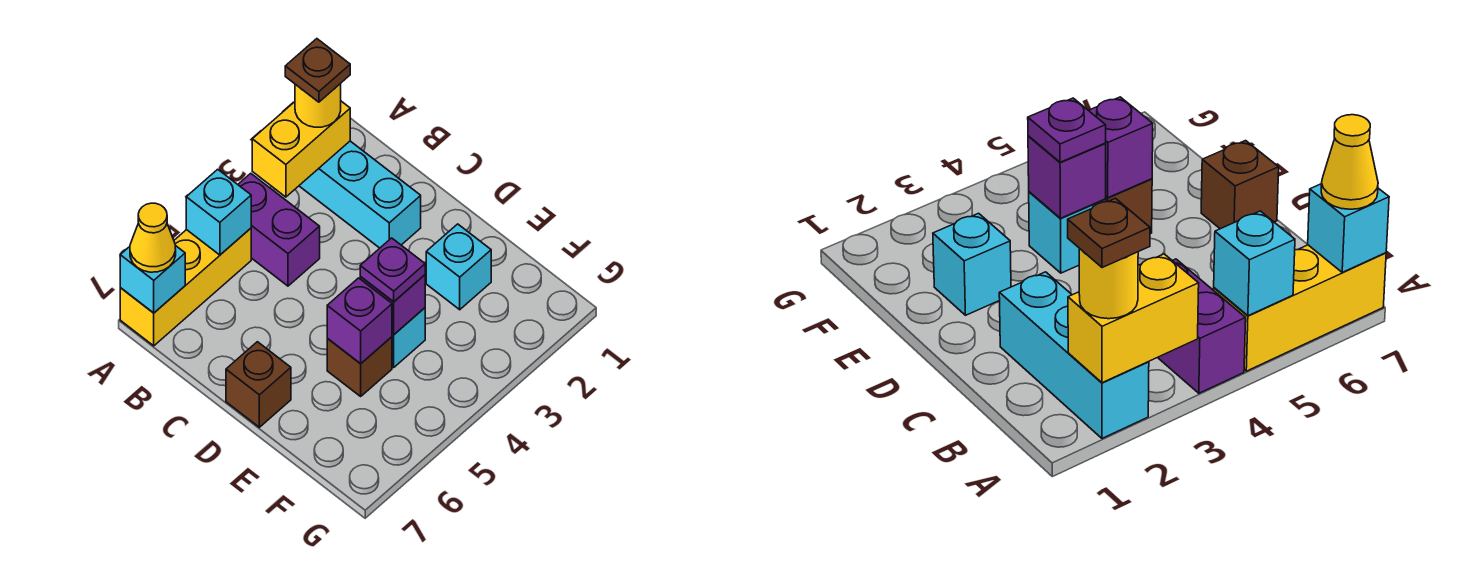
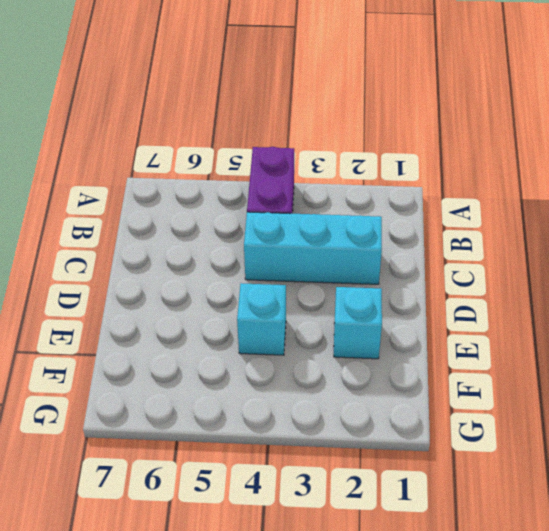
cyan 1x3 brick [244,212,382,284] -> cyan 1x3 brick turned to [299,141,421,248]
none -> yellow 1x3 brick [120,228,251,346]
none -> brown 1x1 brick [226,342,291,427]
none -> brown 1x1 brick [327,337,392,396]

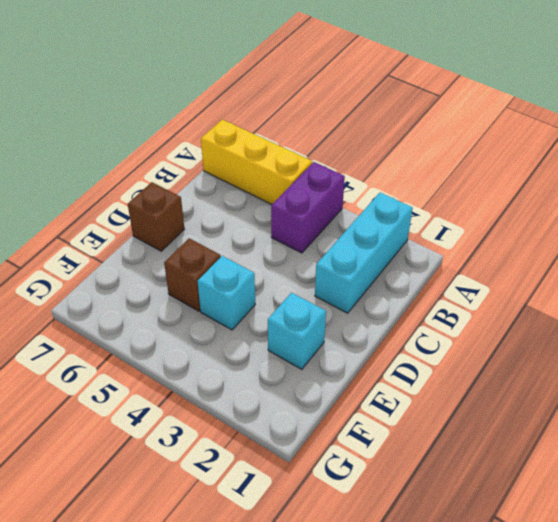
none -> yellow 1x2 brick [252,101,350,197]
none -> cyan 1x1 brick [186,169,251,255]
none -> cyan 1x1 brick [120,245,185,313]

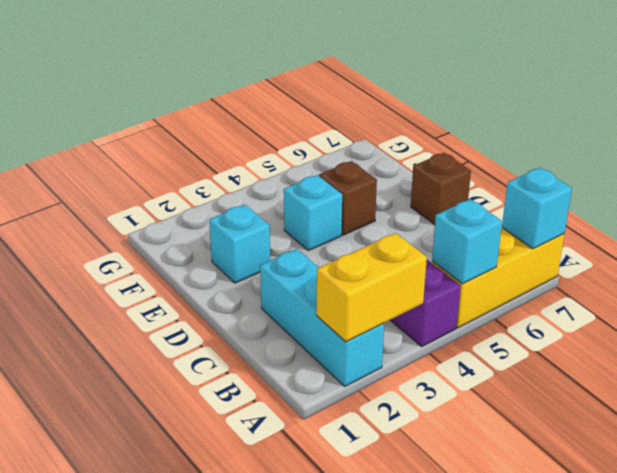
none -> purple 1x1 brick [360,275,425,335]
none -> purple 1x1 brick [327,278,392,364]
none -> yellow 1x1 round brick [295,84,341,127]

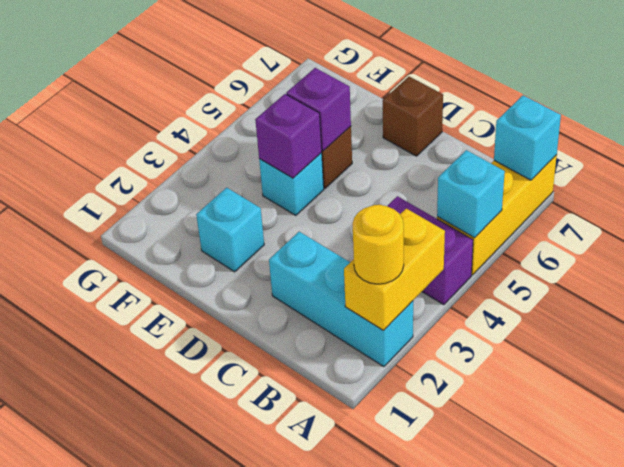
none -> yellow 1x1 cone [130,203,176,272]
none -> purple 1x1 plate [360,238,425,302]
none -> brown 1x1 plate [285,39,350,102]

